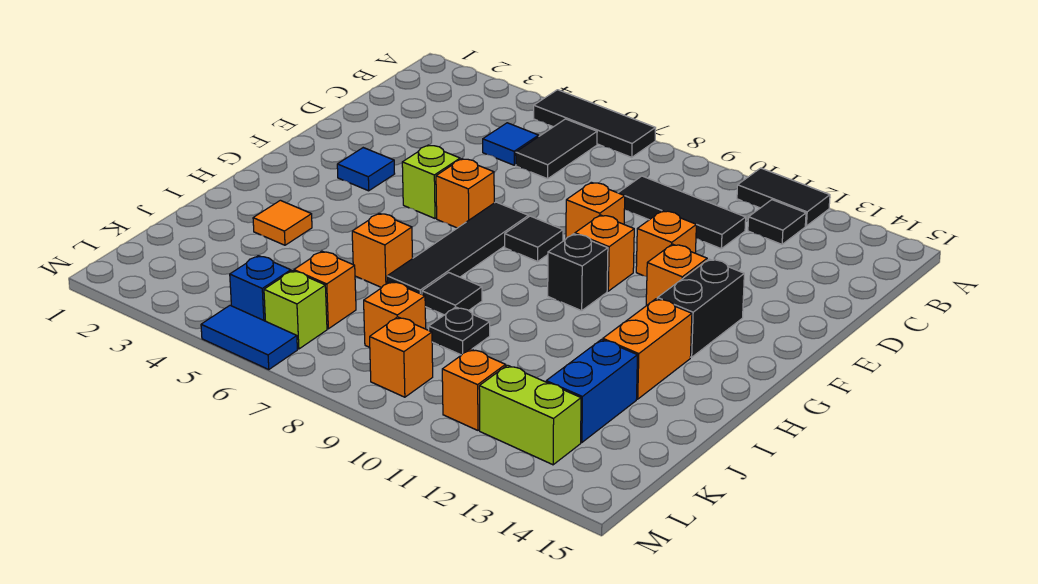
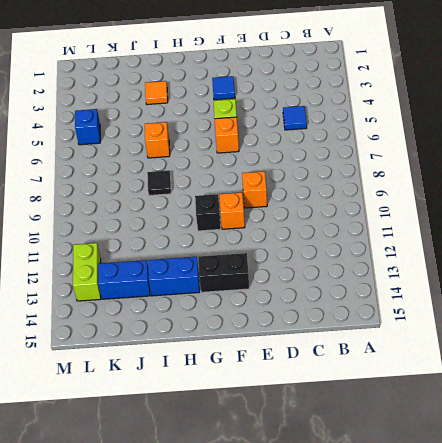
blue 1x2 brick [148,257,200,296] -> orange 1x2 brick [603,299,692,399]
none -> black 1x3 tile [534,90,655,157]
none -> black 1x2 tile [737,168,830,226]
none -> black 1x2 tile [516,119,597,179]
none -> black 1x1 tile [748,200,806,244]

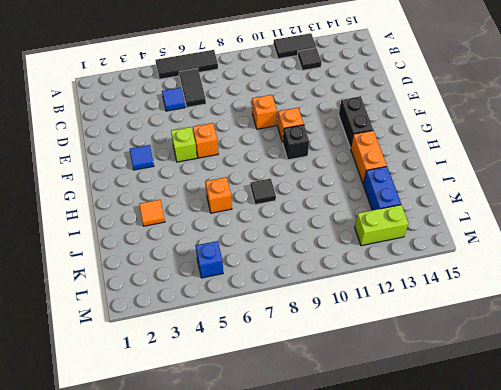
none -> black 1x3 tile [618,176,746,249]
none -> orange 1x1 brick [636,211,696,276]
none -> black 1x4 tile [387,202,528,294]
none -> black 1x1 tile [505,216,563,261]

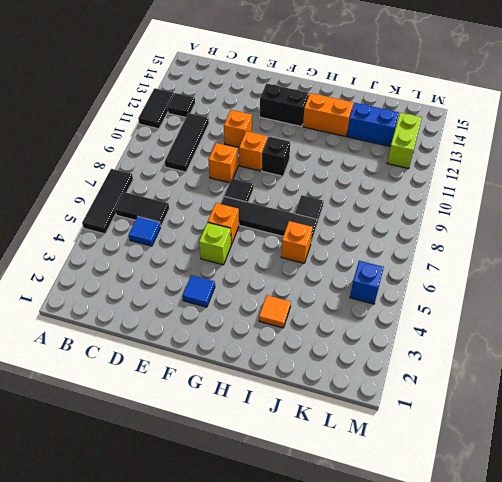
none -> orange 1x1 brick [646,244,707,306]
none -> black 1x1 plate [429,307,490,355]
none -> orange 1x1 brick [294,251,356,329]
none -> orange 1x1 brick [364,281,426,347]

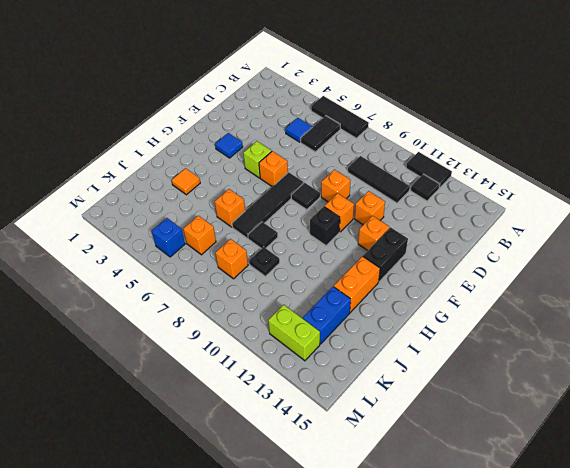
none -> lime 1x1 brick [264,271,327,349]
none -> orange 1x1 brick [370,317,433,397]
none -> orange 1x1 brick [442,349,506,430]
none -> blue 1x2 tile [201,305,297,369]

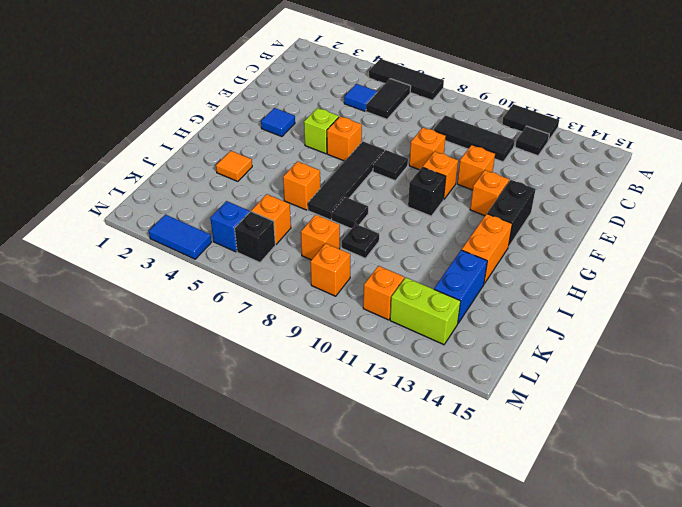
black 1x1 brick [235,211,275,262] -> lime 1x1 brick [264,271,327,349]
blue 1x2 tile [149,215,212,259] -> blue 1x2 tile moved to [201,305,297,369]

